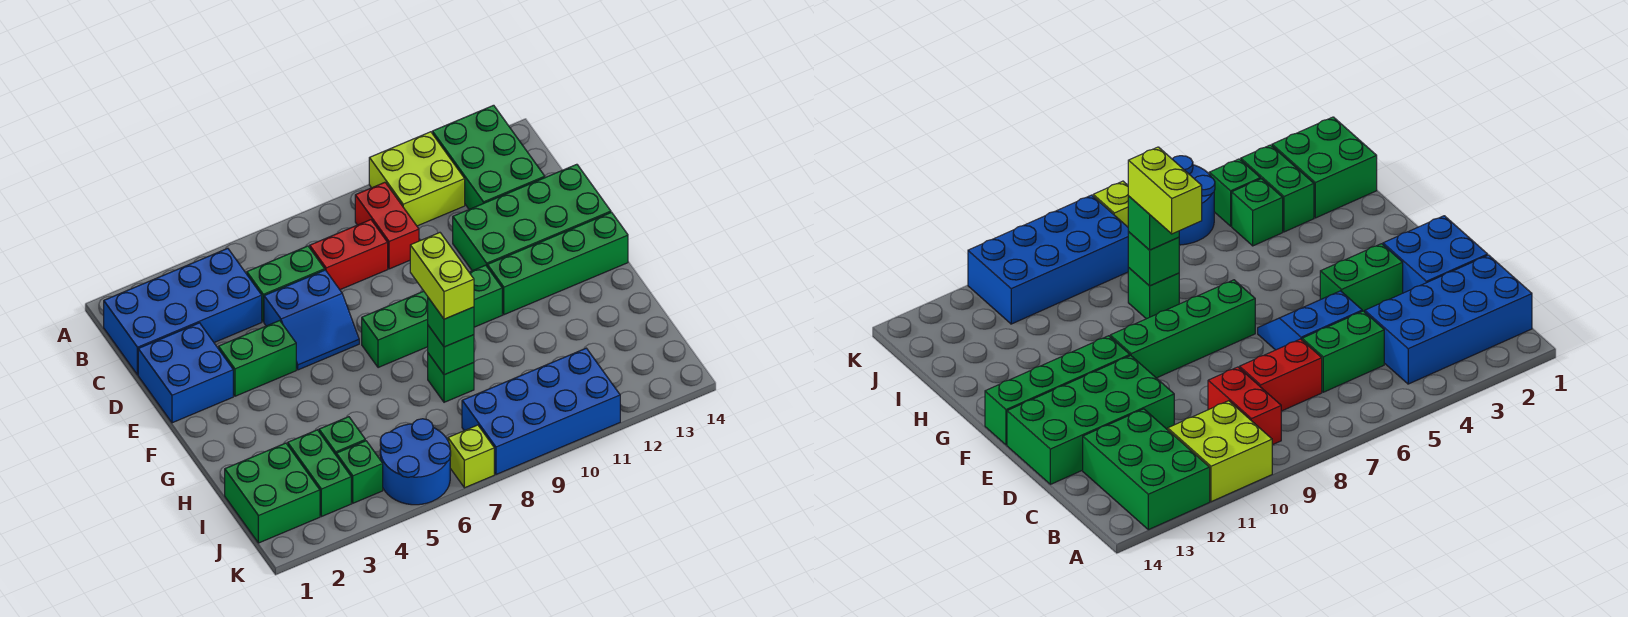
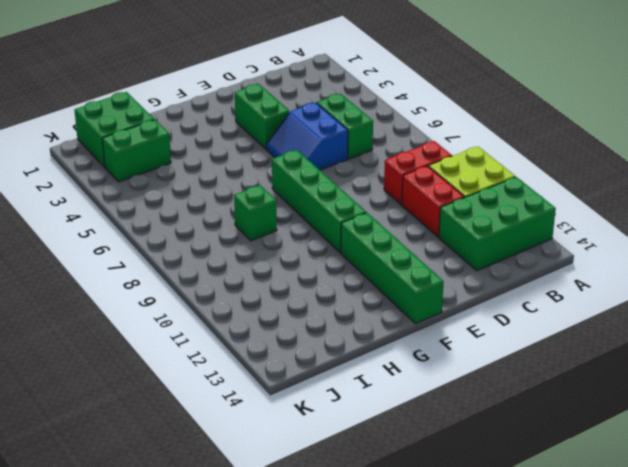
red 1x2 brick [402,166,464,237] -> red 1x2 brick moved to [310,220,388,290]
none -> blue 2x4 brick [104,248,262,375]
none -> blue 2x2 brick [138,323,233,423]
none -> green 2x4 brick [453,164,611,271]

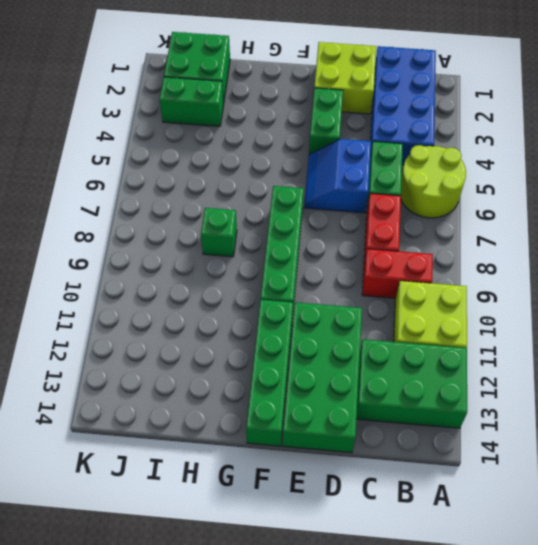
lime 2x2 round brick [401,145,466,218] -> none
lime 2x2 brick [314,42,376,114] -> blue 2x2 brick [138,323,233,423]
none -> green 1x1 brick [319,417,365,455]
none -> green 1x1 brick [336,441,383,503]
none -> blue 2x2 round brick [380,419,451,505]

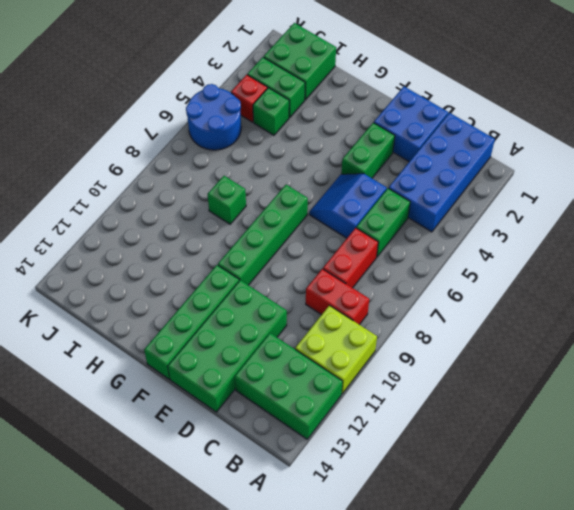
red 1x1 brick [231,75,267,122] -> green 1x1 brick [336,441,383,503]
none -> blue 2x4 brick [462,348,620,474]
none -> lime 1x1 brick [448,425,494,488]
none -> green 1x1 brick [428,326,474,375]

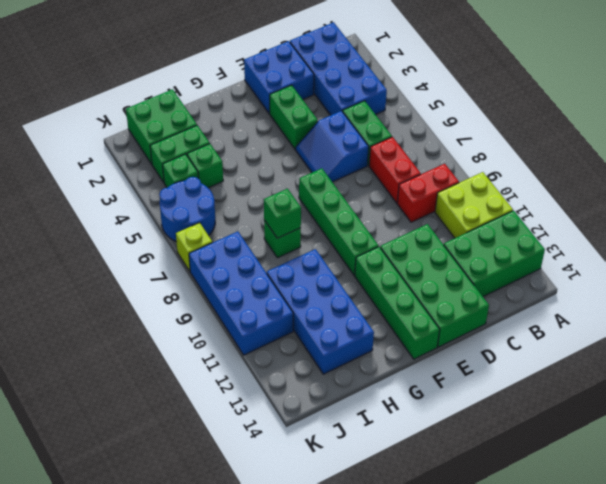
blue 2x4 brick [267,249,374,374] -> none
none -> green 1x1 brick [428,298,474,347]
none -> lime 1x2 brick [410,233,474,319]

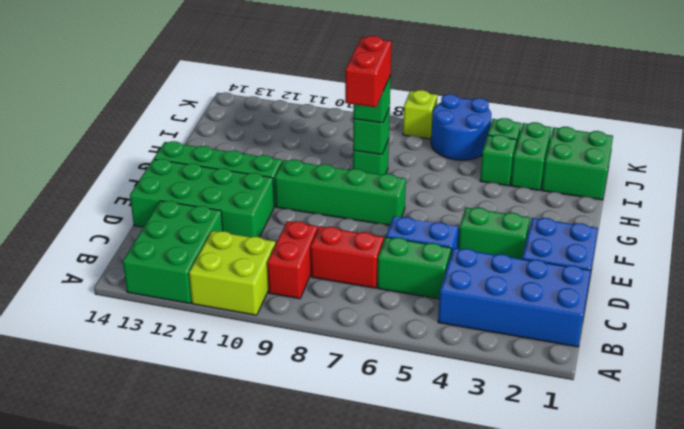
red 1x2 brick [345,36,392,107] -> lime 1x2 brick [410,233,474,319]
none -> blue 2x4 brick [462,348,620,474]

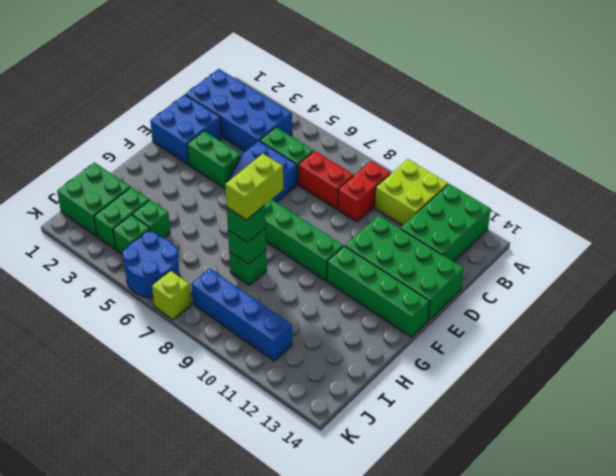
blue 1x4 brick [191,268,292,361] -> blue 2x4 brick [462,348,620,474]

